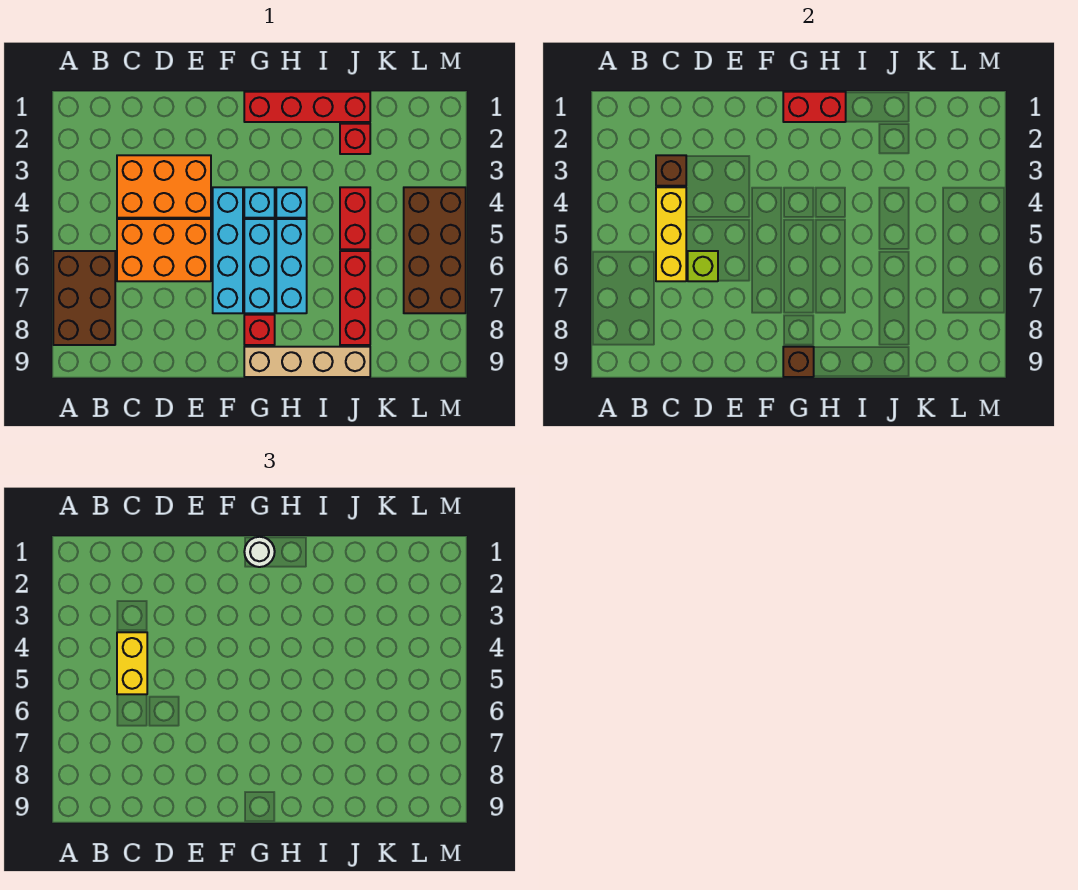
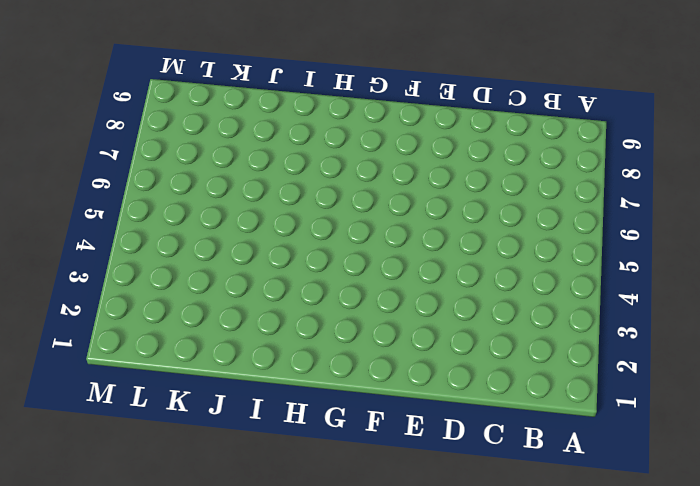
none -> brown 2x3 brick [53,251,115,345]
none -> orange 2x3 brick [117,155,211,218]
none -> orange 2x3 brick [117,219,211,281]

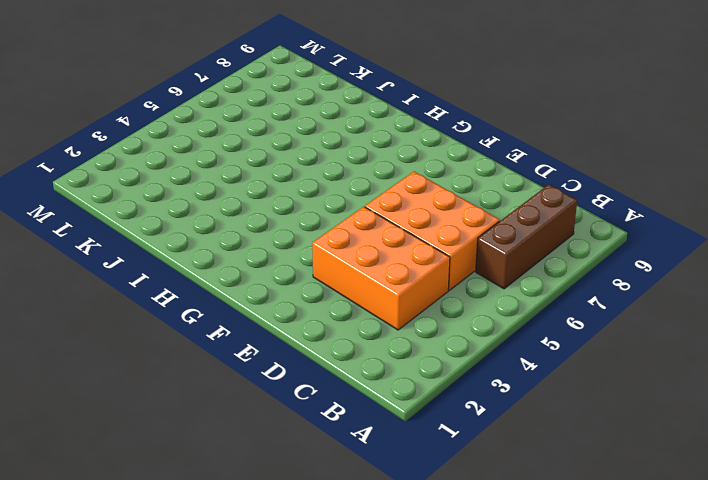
brown 1x3 brick [476,185,577,289] -> brown 2x3 brick [53,251,115,345]
none -> cyan 1x4 brick [213,187,243,313]
none -> red 1x4 brick [244,92,370,122]
none -> cyan 1x1 brick [244,187,275,218]

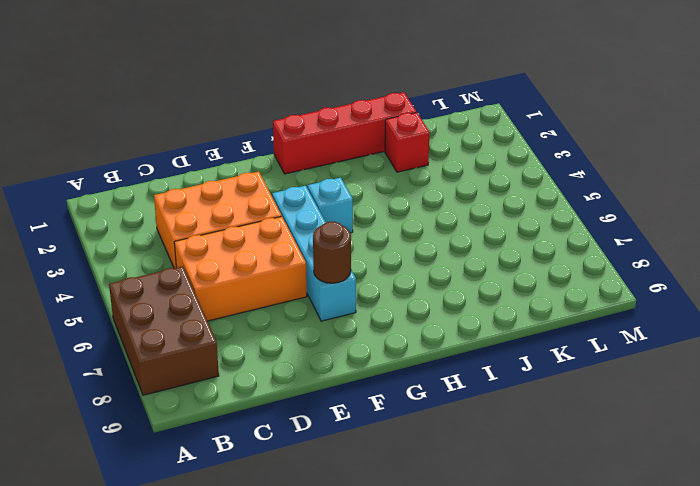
brown 1x1 round brick [313,222,351,283] -> none
none -> cyan 1x3 brick [244,219,275,313]
none -> red 1x1 brick [244,315,275,345]
none -> tan 1x4 brick [244,347,370,377]

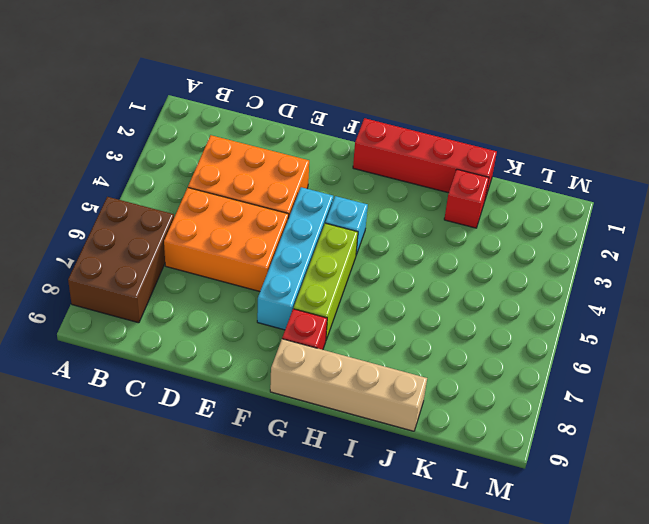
lime 1x3 brick [294,223,358,339] -> cyan 1x3 brick [244,219,275,313]
none -> cyan 1x1 brick [276,187,307,218]
none -> cyan 1x3 brick [276,219,307,313]
none -> red 1x2 brick [340,187,370,249]

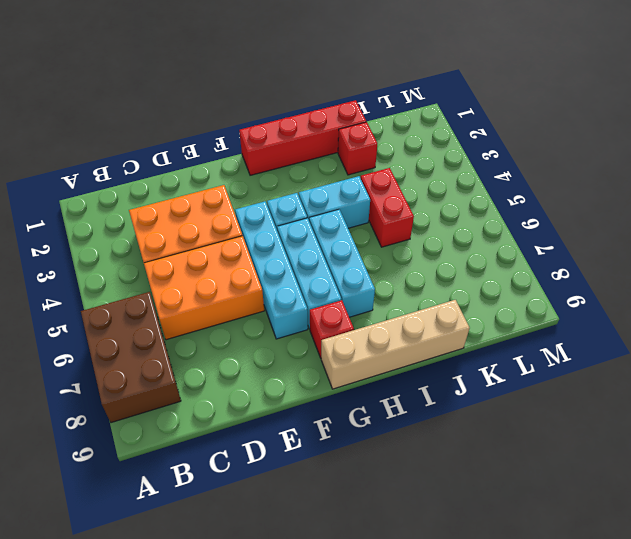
cyan 1x2 brick [299,176,370,228] -> cyan 1x1 brick [276,187,307,218]
none -> red 1x3 brick [340,251,370,345]
none -> brown 2x4 brick [404,187,466,313]
none -> brown 1x1 brick [656,155,686,186]

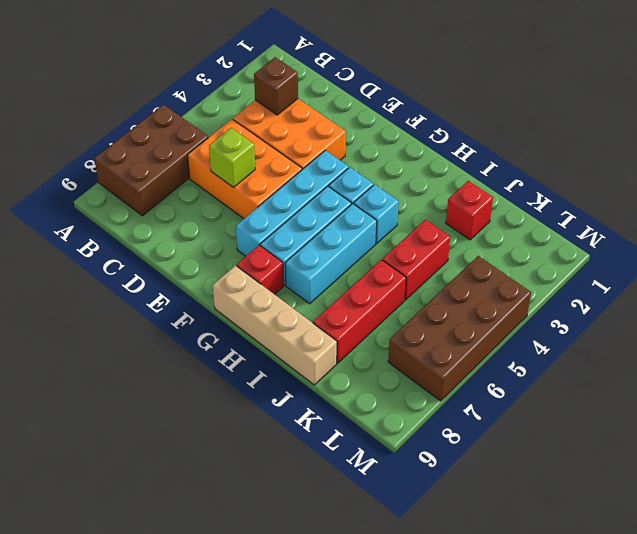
none -> red 1x4 brick [244,92,370,122]
none -> yellow 1x3 brick [656,187,686,281]
none -> red 1x2 brick [783,92,846,122]

